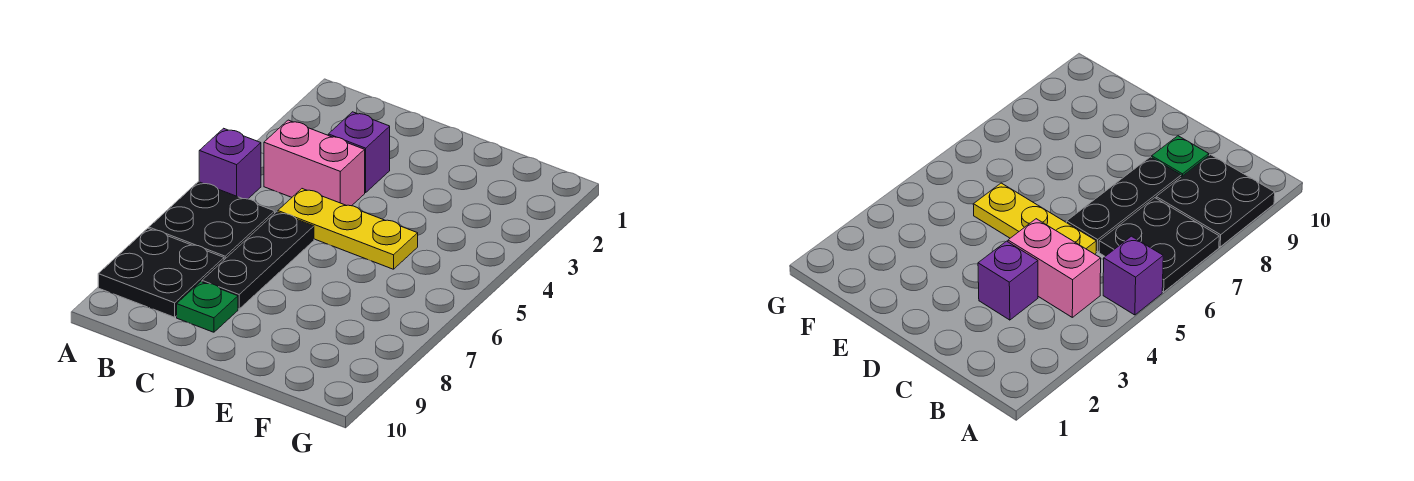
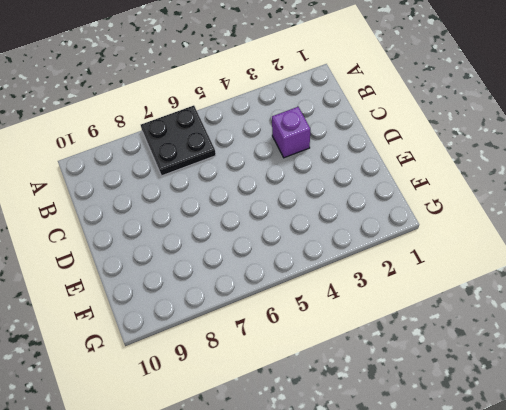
none -> purple 1x1 brick [199,128,261,199]
none -> black 2x2 plate [98,228,224,317]

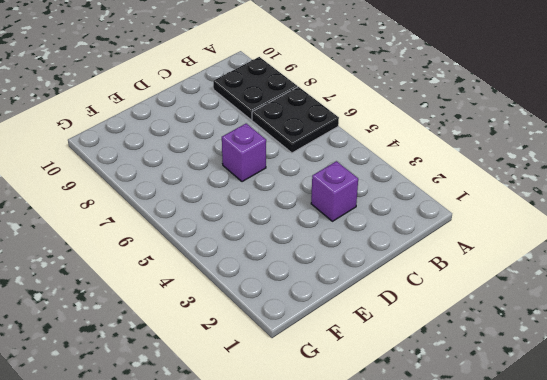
purple 1x1 brick [222,124,266,182] -> purple 1x1 brick moved to [199,128,261,199]
none -> pink 1x2 brick [264,120,365,206]
none -> yellow 1x3 plate [278,189,418,269]

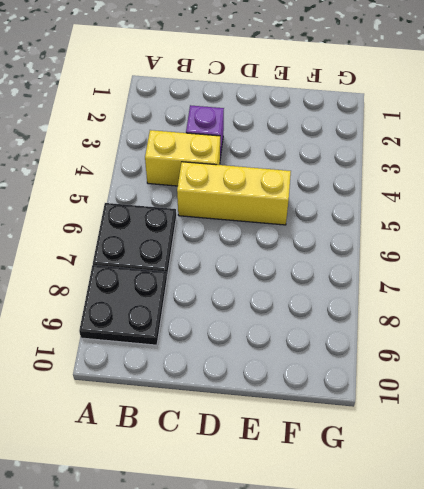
yellow 1x2 brick [145,130,220,186] -> pink 1x2 brick [264,120,365,206]
yellow 1x3 brick [177,162,291,225] -> yellow 1x3 plate [278,189,418,269]
none -> purple 1x1 brick [199,128,261,199]
none -> black 1x3 plate [202,212,314,309]

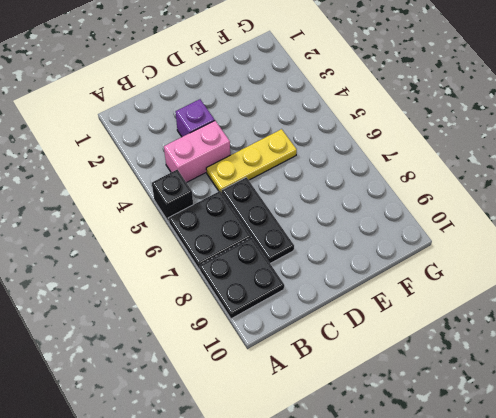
black 1x1 brick [152,170,193,222] -> purple 1x1 brick [199,128,261,199]
none -> green 1x1 plate [177,282,238,332]

